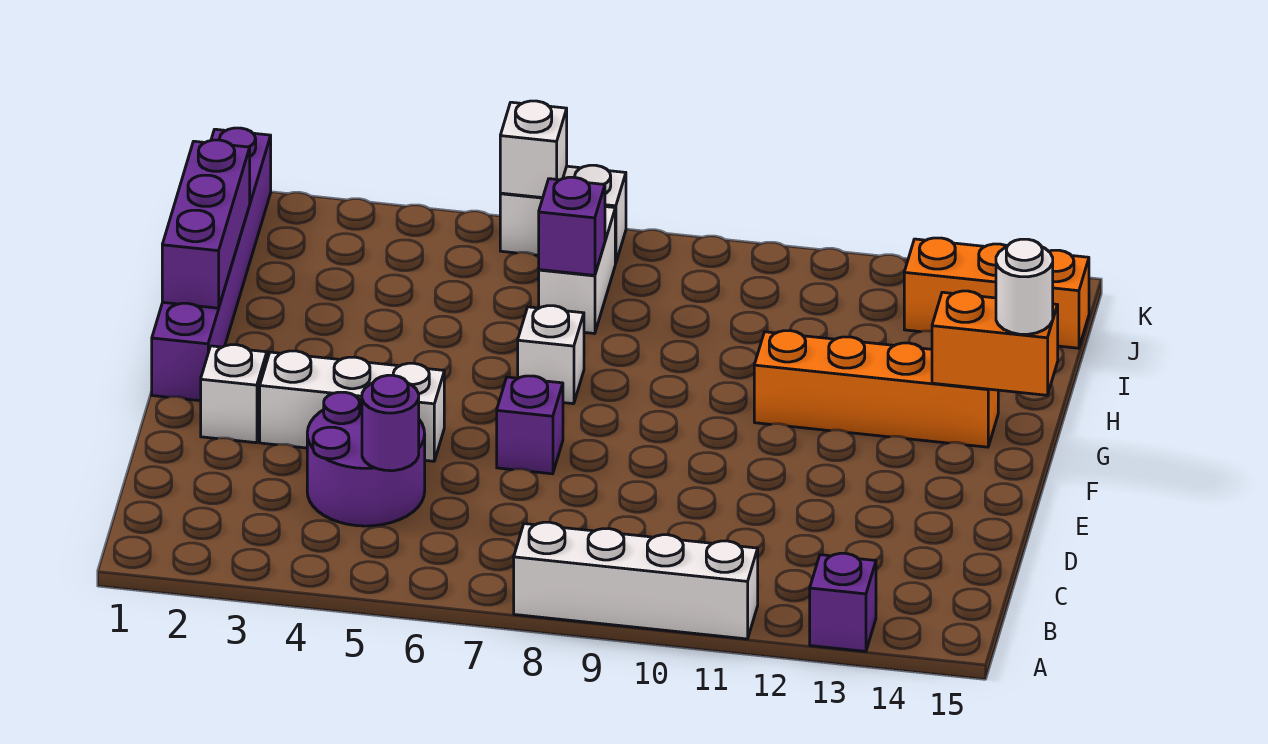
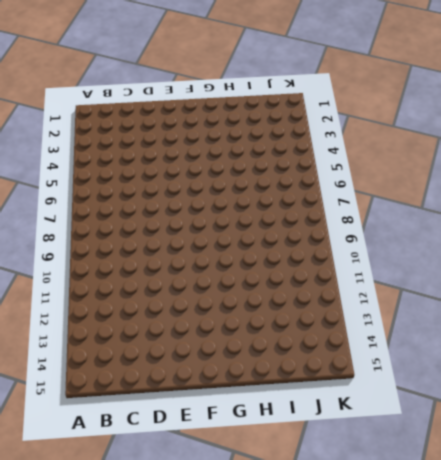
none -> white 1x4 brick [514,522,758,639]
none -> purple 1x1 brick [810,553,876,651]
none -> purple 2x2 round brick [307,392,425,526]

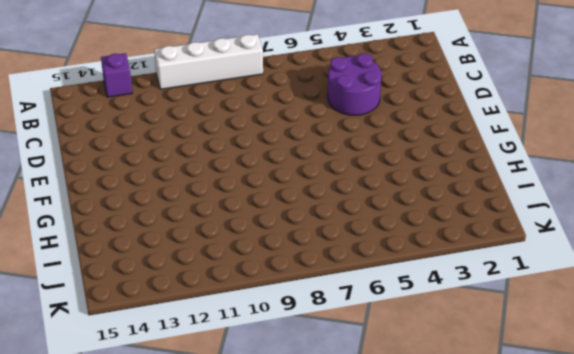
none -> white 1x1 brick [201,345,267,443]
none -> white 1x3 brick [260,351,444,461]
none -> purple 1x1 brick [497,376,563,474]

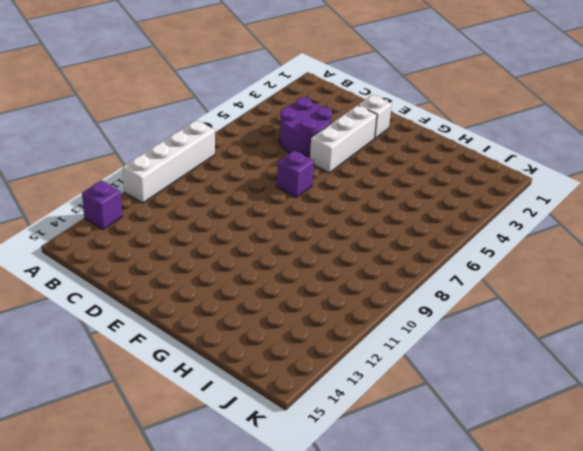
none -> purple 1x6 brick [152,128,271,401]
none -> white 1x1 brick [518,306,584,404]
none -> orange 1x4 brick [754,331,998,447]

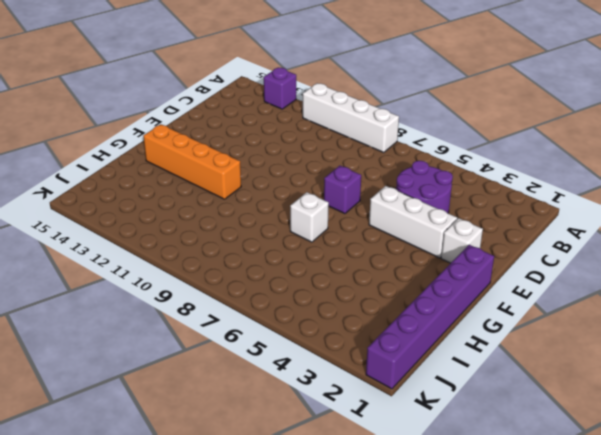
none -> white 1x2 brick [539,207,615,334]
none -> orange 1x3 brick [904,238,1089,348]
none -> white 1x2 brick [500,165,626,263]

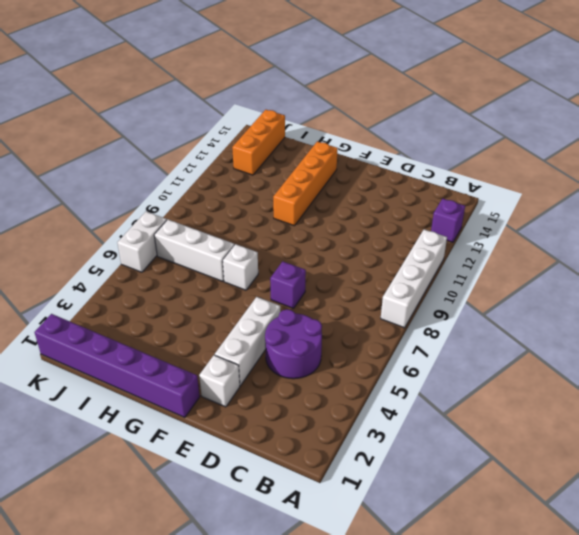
white 1x3 brick [154,220,234,281] -> white 1x2 brick [539,207,615,334]
none -> purple 1x1 round brick [362,375,419,471]
none -> purple 1x3 brick [162,140,250,308]
none -> orange 1x2 brick [932,291,1058,395]

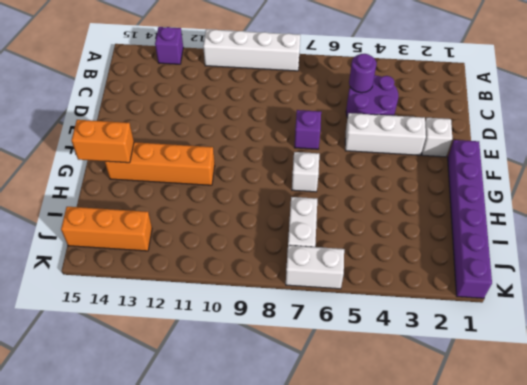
none -> purple 1x3 brick [162,140,250,308]
none -> purple 1x1 brick [539,177,605,275]
none -> white 1x1 brick [500,101,567,198]

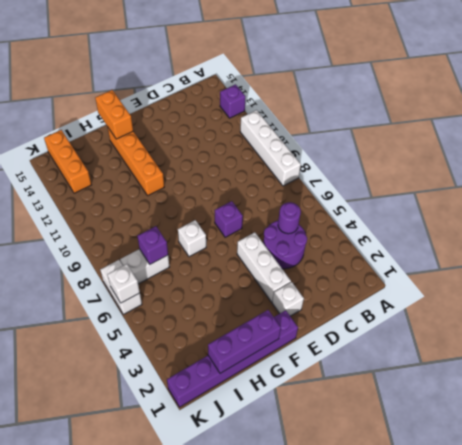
none -> white 1x1 round brick [996,239,1053,334]

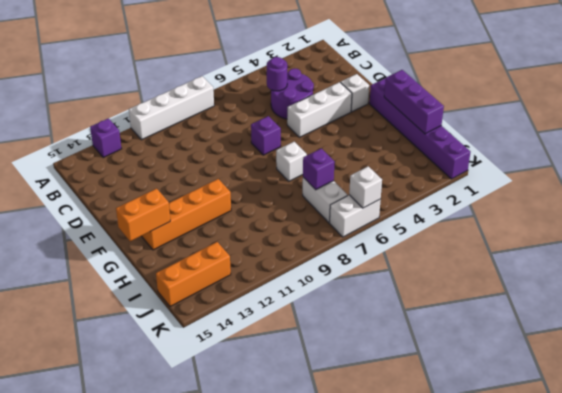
none -> white 1x1 round brick [996,239,1053,334]

